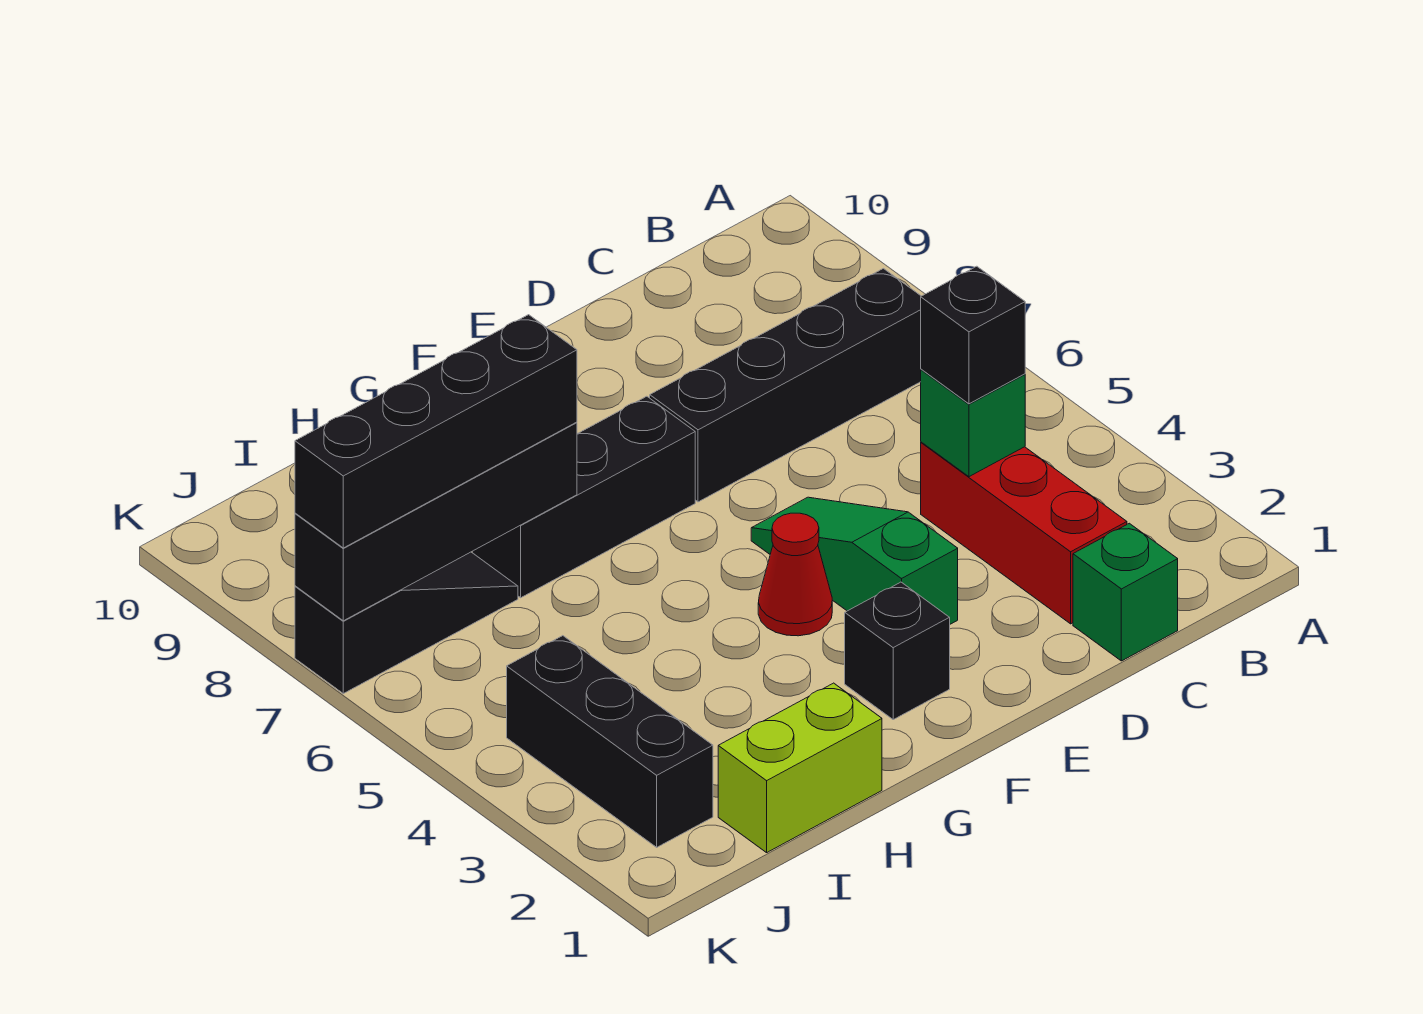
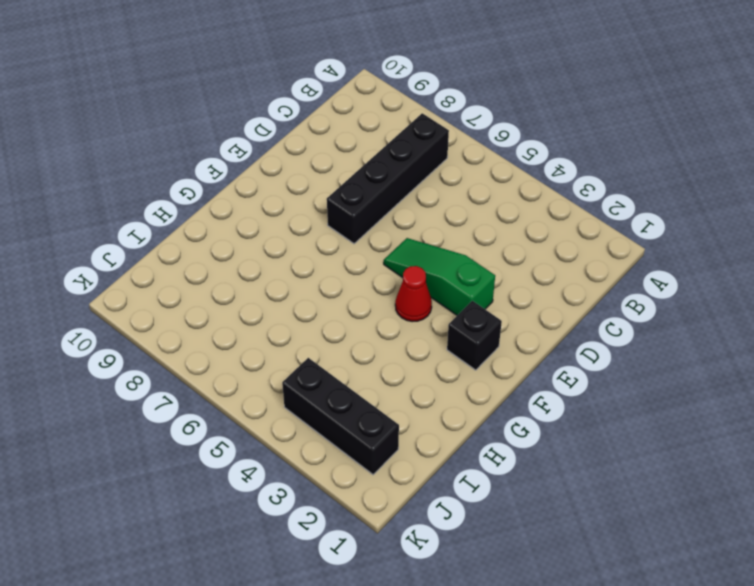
none -> green 1x1 brick [1073,523,1178,661]
none -> red 1x3 brick [921,442,1127,624]
none -> black 1x3 brick [472,396,695,598]

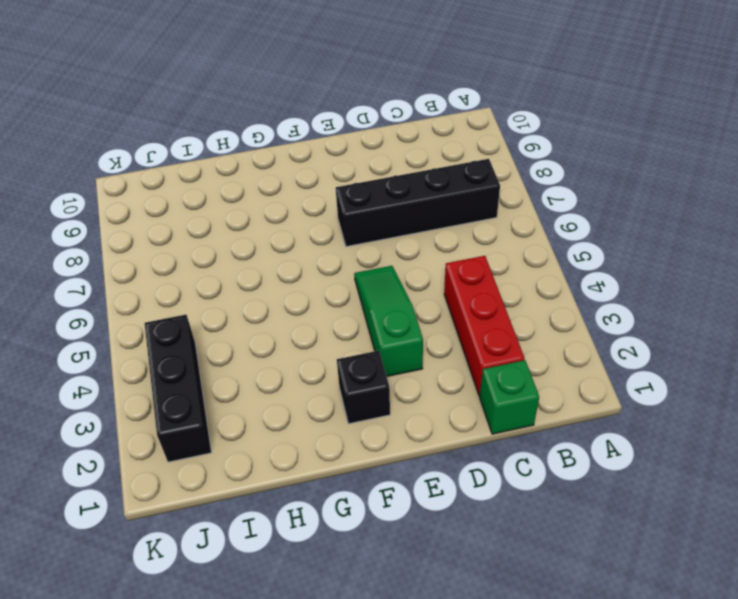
none -> red 1x1 cone [758,513,832,636]
none -> black 1x3 brick [472,396,695,598]
none -> lime 1x2 brick [718,683,882,853]

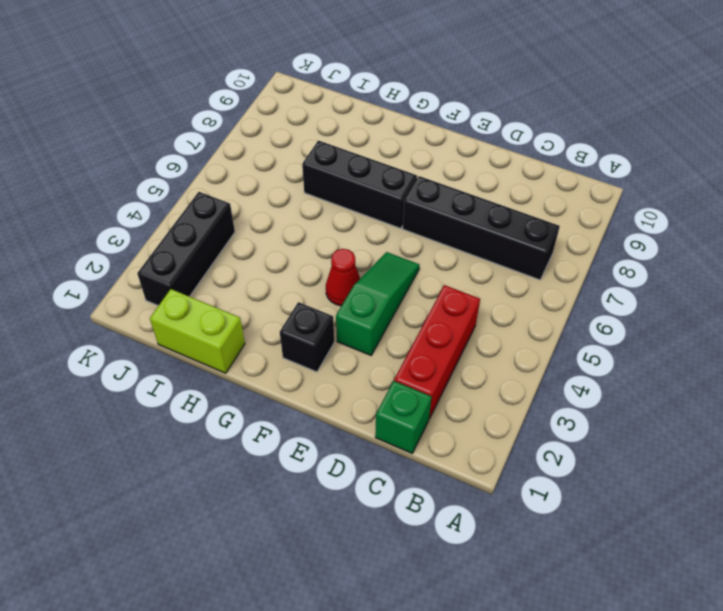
none -> black 1x3 slope [295,552,518,694]
none -> green 1x1 brick [921,369,1025,477]
none -> black 1x4 brick [295,422,577,621]

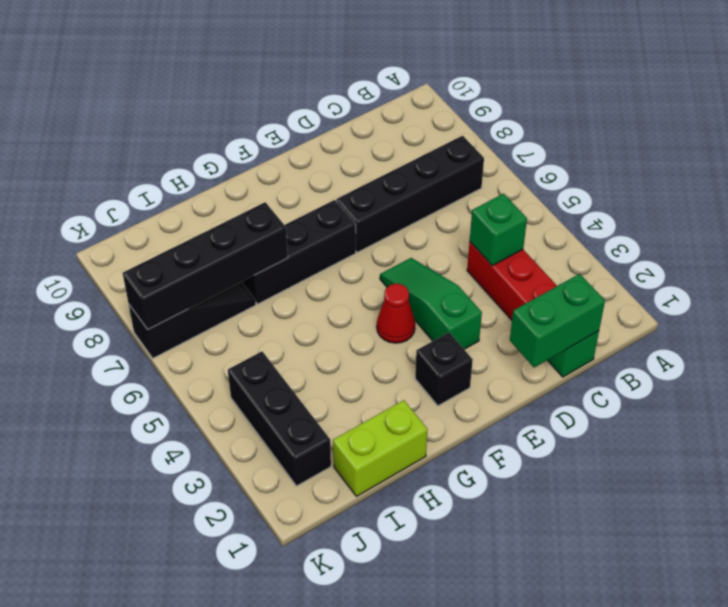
green 1x2 brick [510,274,605,368] -> none
none -> black 1x1 brick [921,266,1025,404]
none -> black 1x4 brick [295,315,577,548]

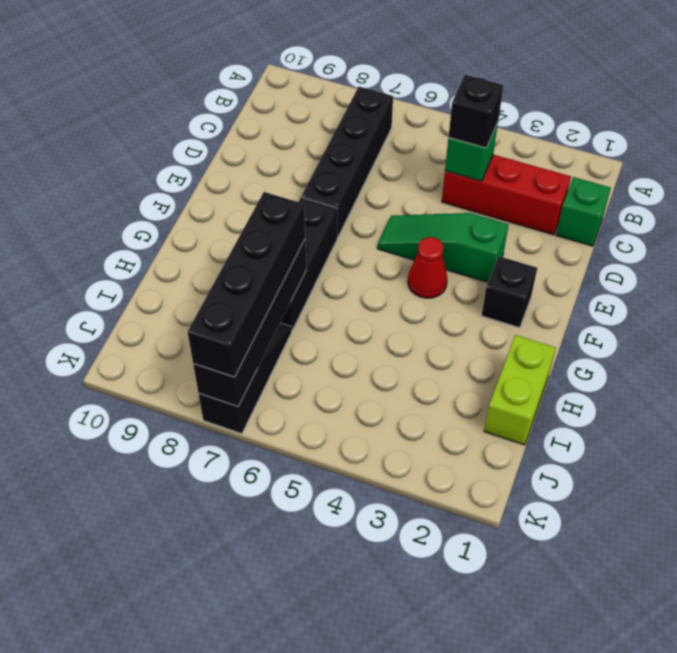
none -> black 1x3 brick [507,636,713,847]

